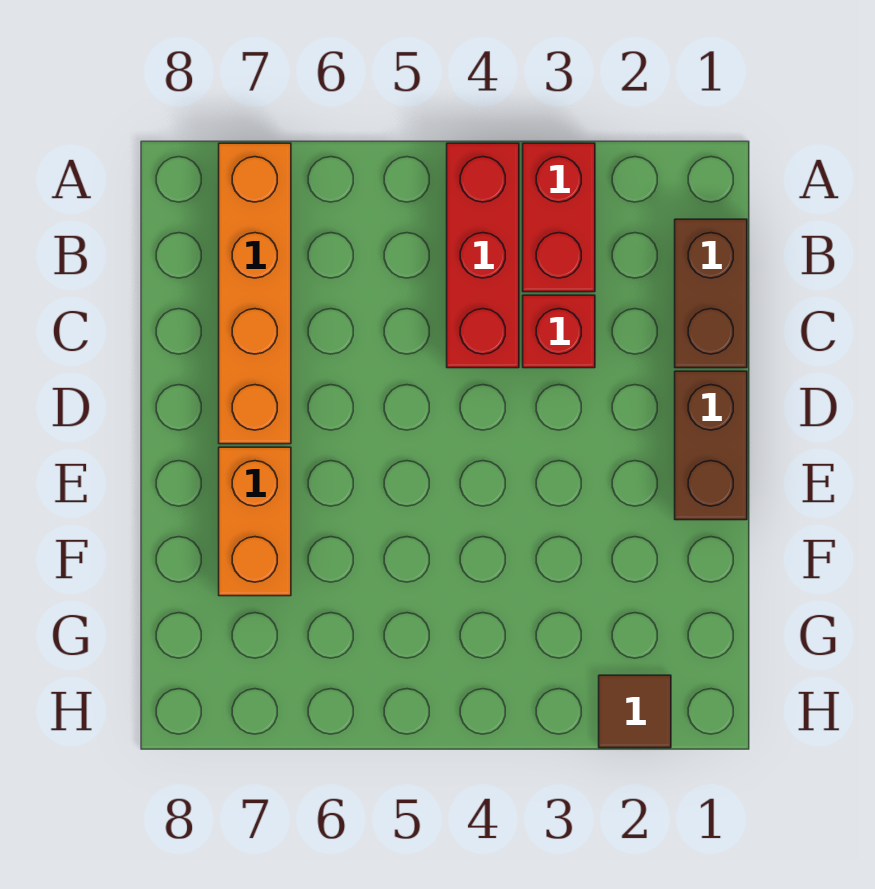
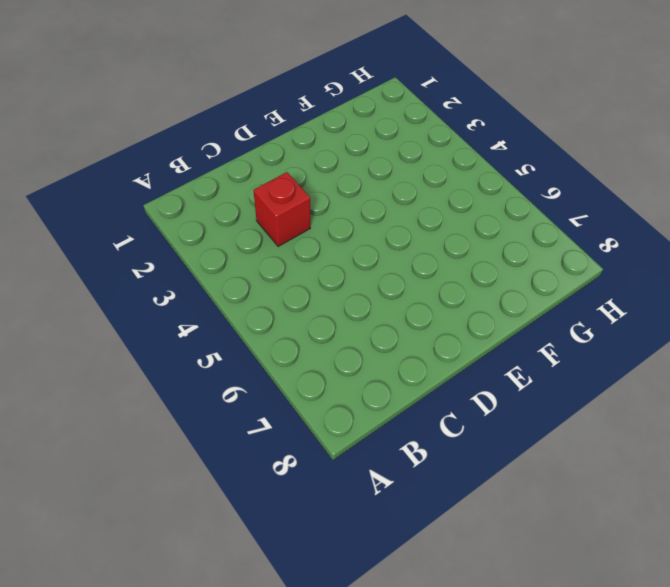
none -> red 1x2 brick [523,143,595,292]
none -> red 1x3 brick [447,143,519,368]

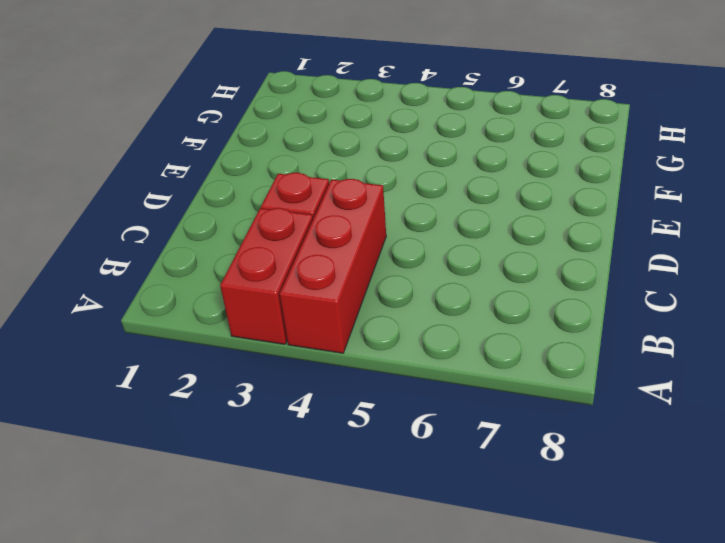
none -> orange 1x4 brick [219,143,291,444]
none -> brown 1x2 brick [675,219,747,368]

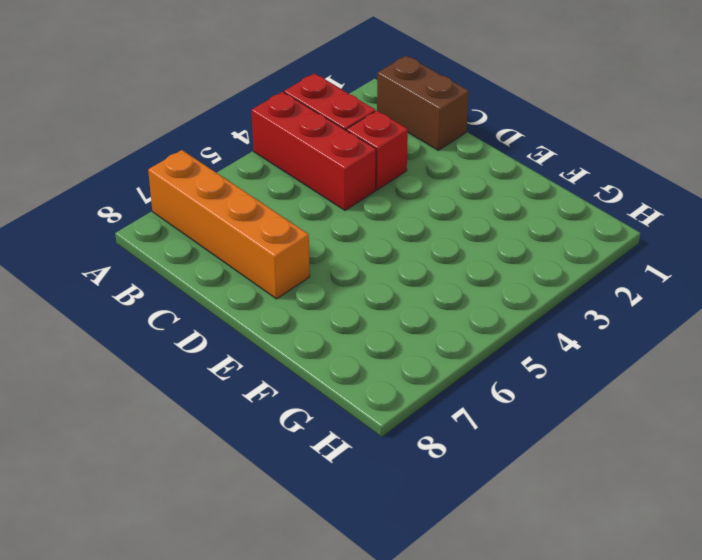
none -> brown 1x2 brick [675,371,747,520]
none -> orange 1x2 brick [219,447,291,596]

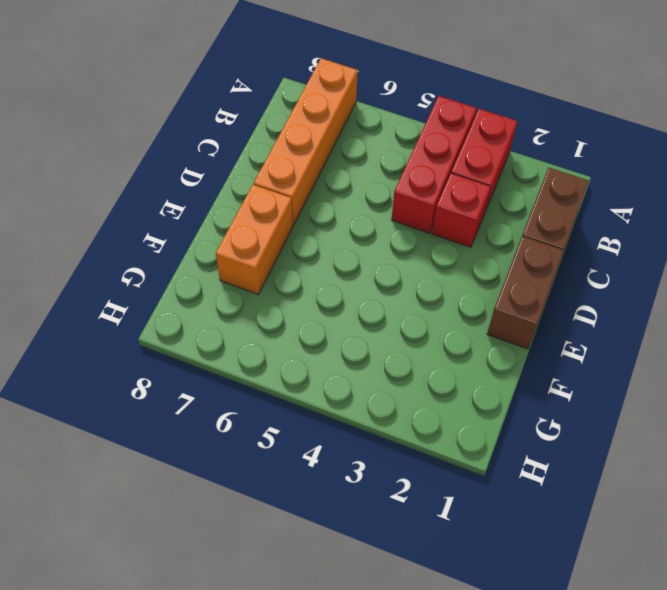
none -> brown 1x1 tile [599,675,671,748]

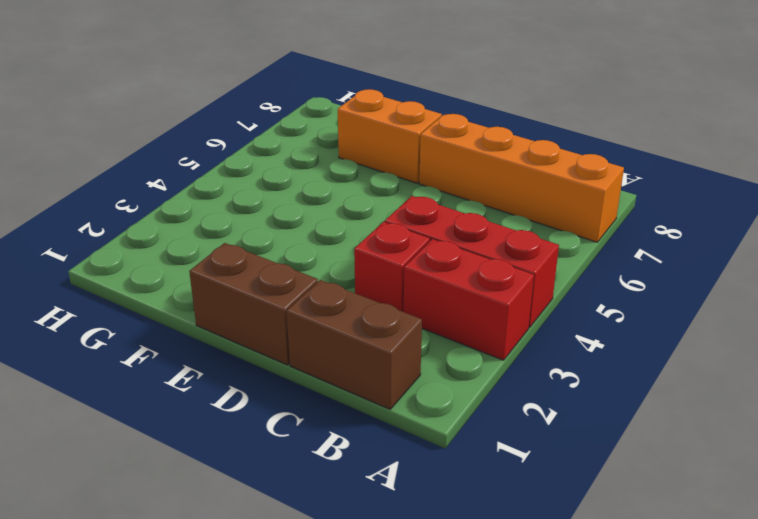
none -> brown 1x1 tile [599,675,671,748]

